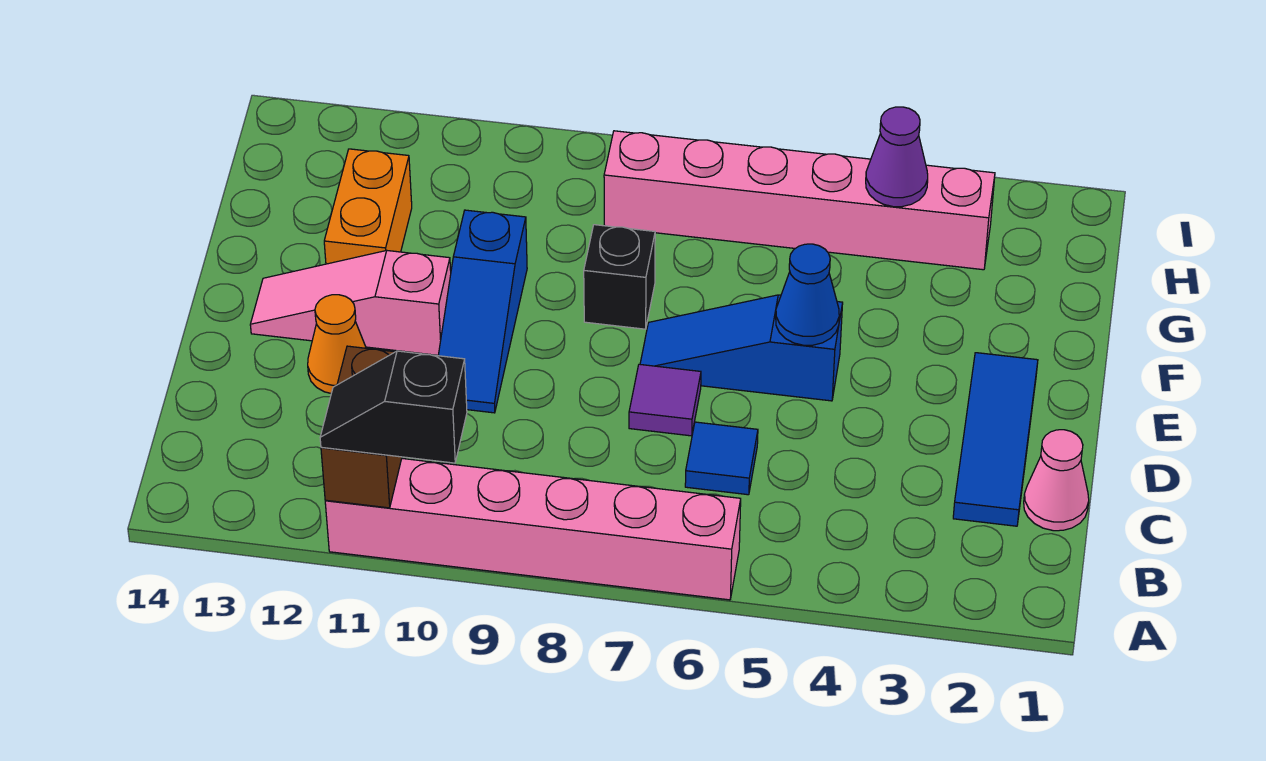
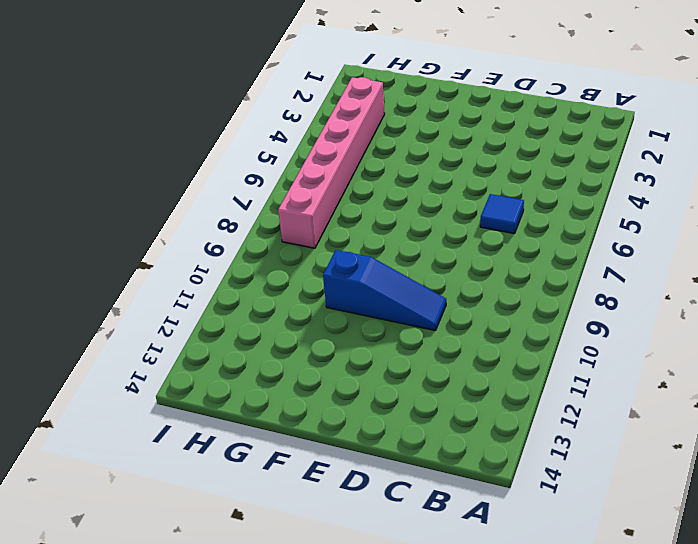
none -> pink 1x6 brick [325,459,741,600]
none -> pink 1x1 cone [1024,430,1089,531]
none -> blue 1x3 tile [953,353,1038,526]

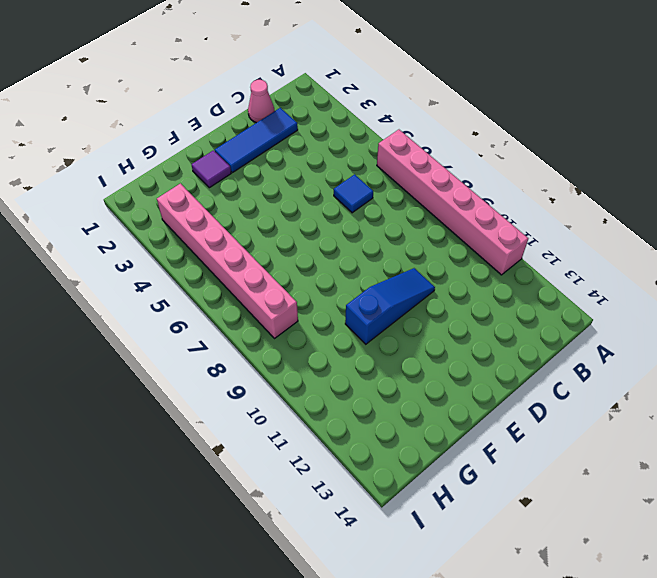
purple 1x1 tile [192,150,231,188] -> purple 1x1 tile moved to [629,364,701,436]
none -> orange 1x1 cone [308,295,366,393]
none -> blue 1x3 slope [640,295,843,401]
none -> pink 1x3 slope [250,251,451,355]

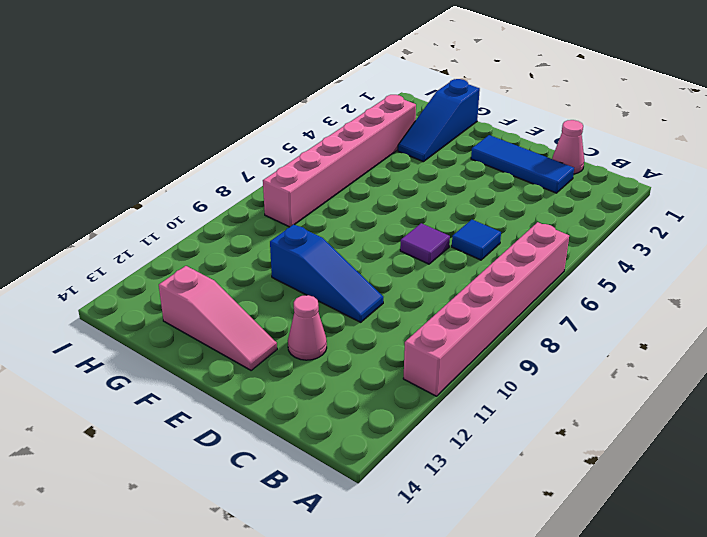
pink 1x1 cone [288,295,327,360] -> orange 1x1 cone [308,295,366,393]
pink 1x3 slope [159,266,277,370] -> pink 1x3 slope turned to [250,251,451,355]
blue 1x3 slope [398,79,480,162] -> blue 1x3 slope moved to [640,295,843,401]
none -> black 1x1 brick [584,225,655,329]
none -> orange 1x2 brick [324,149,412,264]
none -> brown 1x2 brick [321,346,402,508]

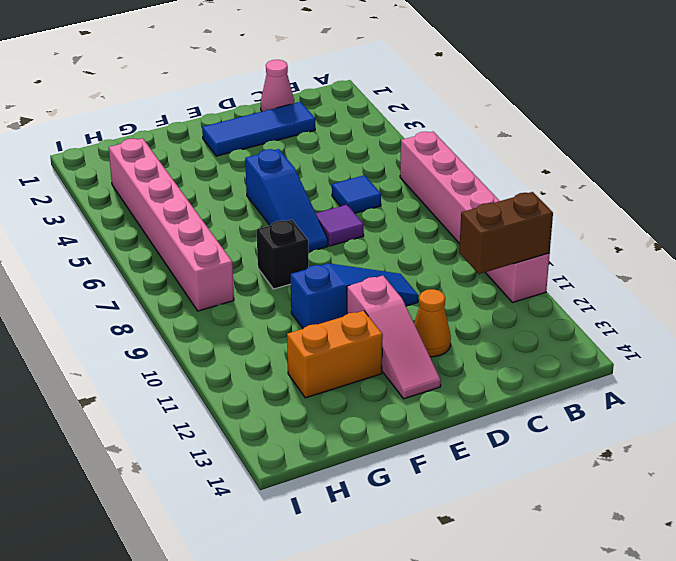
none -> blue 1x1 cone [776,244,839,345]
none -> purple 1x1 cone [866,107,928,207]
none -> black 1x2 slope [320,351,467,463]

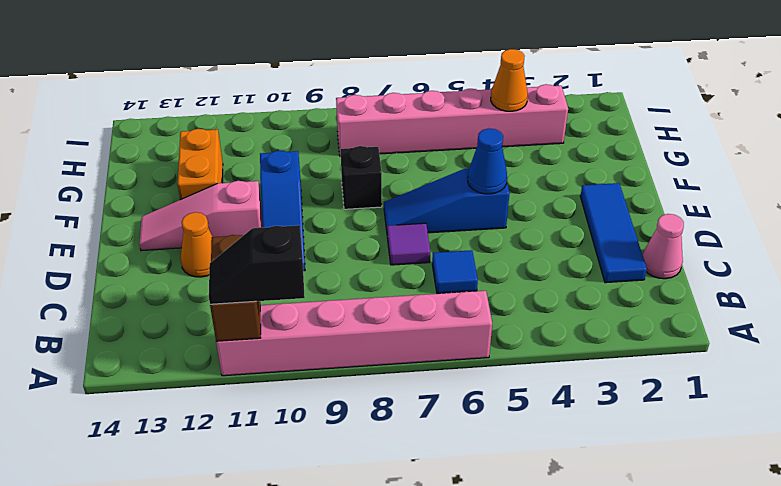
orange 1x1 cone [491,49,528,111] -> purple 1x1 cone [866,107,928,207]

